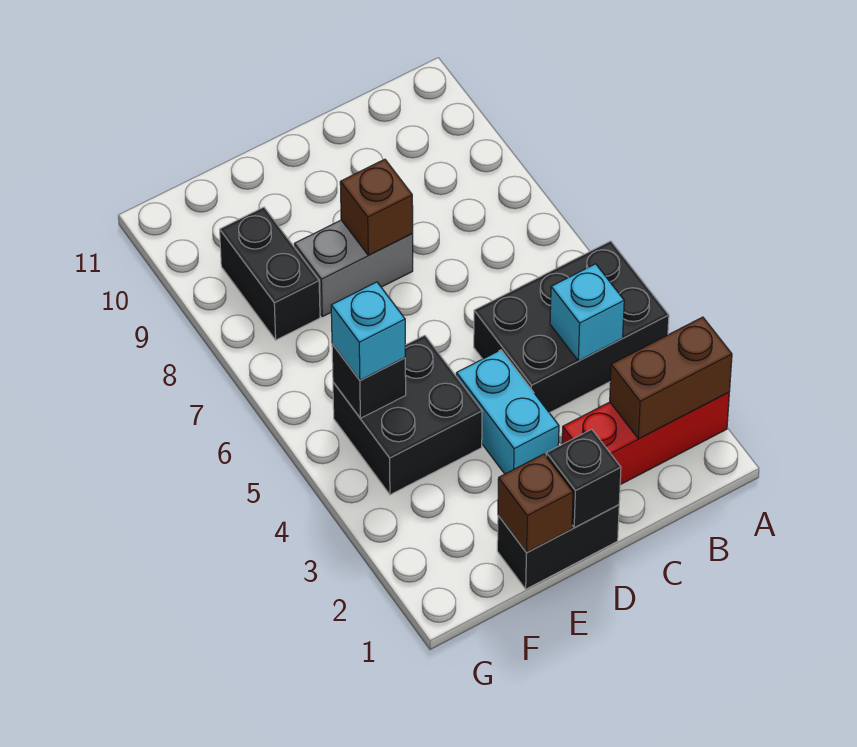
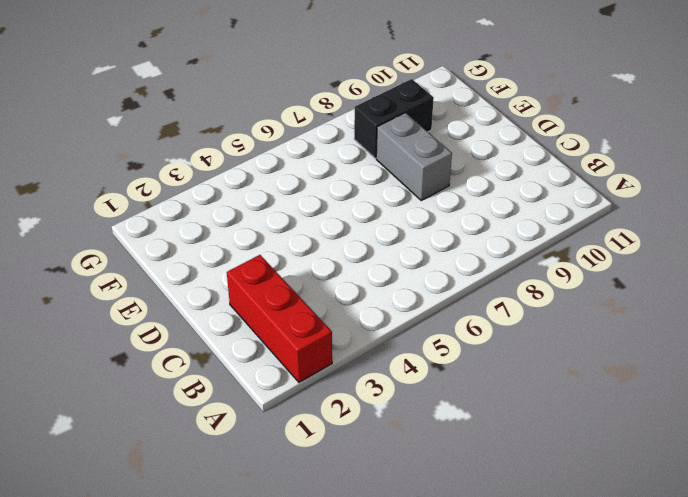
none -> black 2x3 brick [474,241,669,413]
none -> black 1x2 brick [497,505,619,589]
none -> cyan 1x2 brick [456,350,559,474]

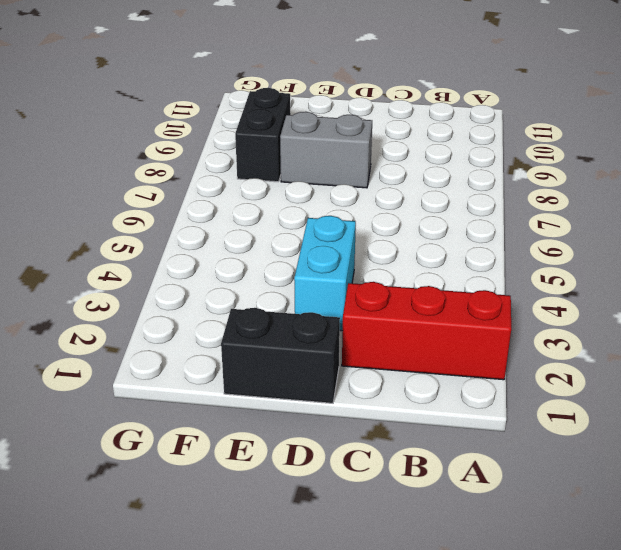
none -> black 2x3 brick [474,241,669,413]
none -> black 2x2 brick [333,335,482,495]
none -> brown 1x2 brick [610,317,732,439]

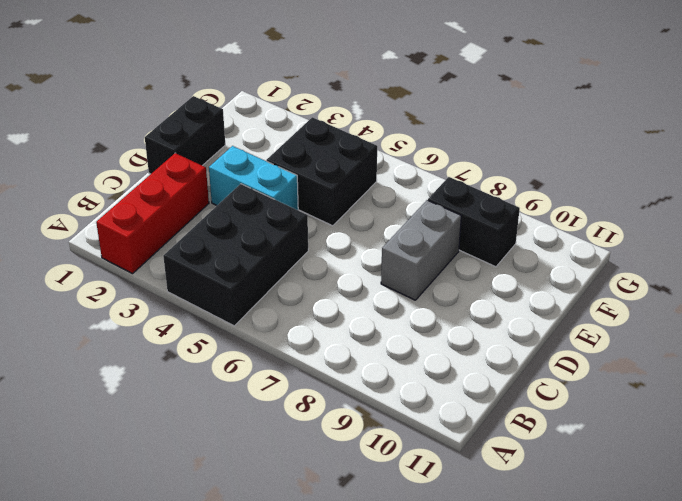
none -> brown 1x2 brick [610,317,732,439]
none -> cyan 1x1 brick [550,264,624,361]
none -> black 1x1 brick [546,429,621,528]

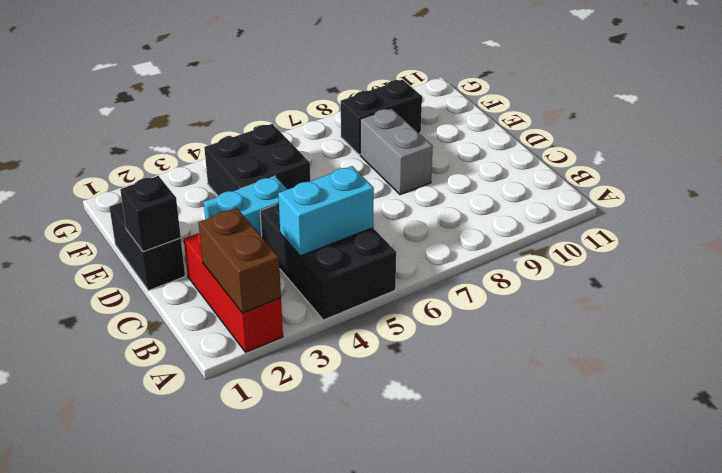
cyan 1x2 brick [278,166,374,256] -> cyan 1x1 brick [550,264,624,361]
none -> brown 1x1 brick [340,159,413,255]
none -> brown 1x1 brick [498,454,573,553]
none -> black 1x1 brick [332,344,406,418]

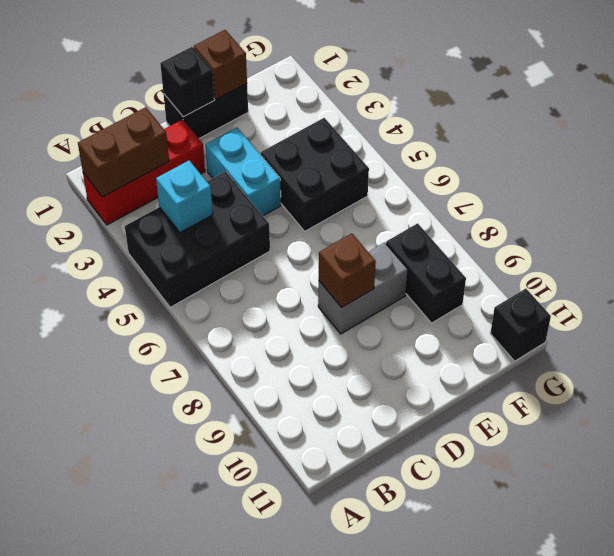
black 1x1 brick [490,289,551,361] -> black 1x1 brick moved to [332,344,406,418]
none -> cyan 1x1 brick [331,282,405,380]

